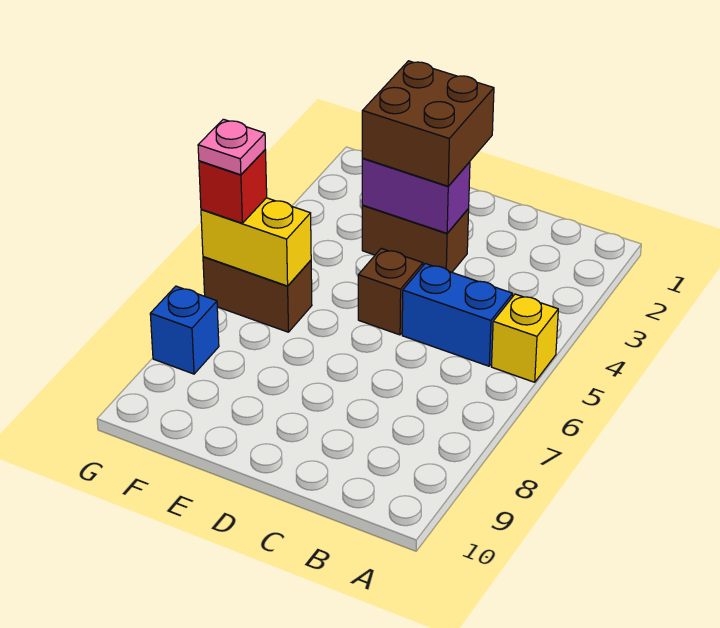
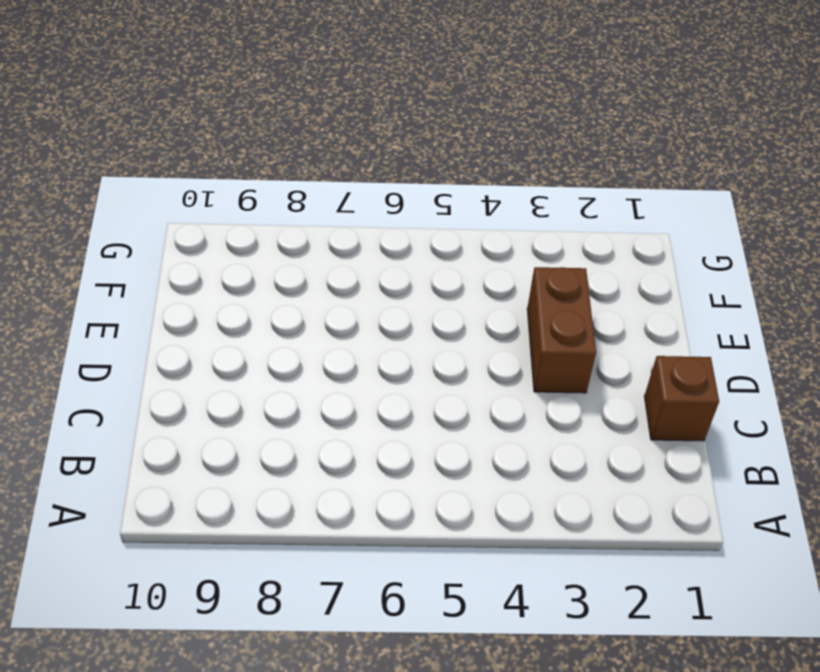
brown 1x1 brick [644,356,719,441] -> brown 1x1 brick moved to [358,248,423,335]
none -> yellow 1x1 brick [492,294,558,382]
none -> blue 1x2 brick [402,263,513,366]

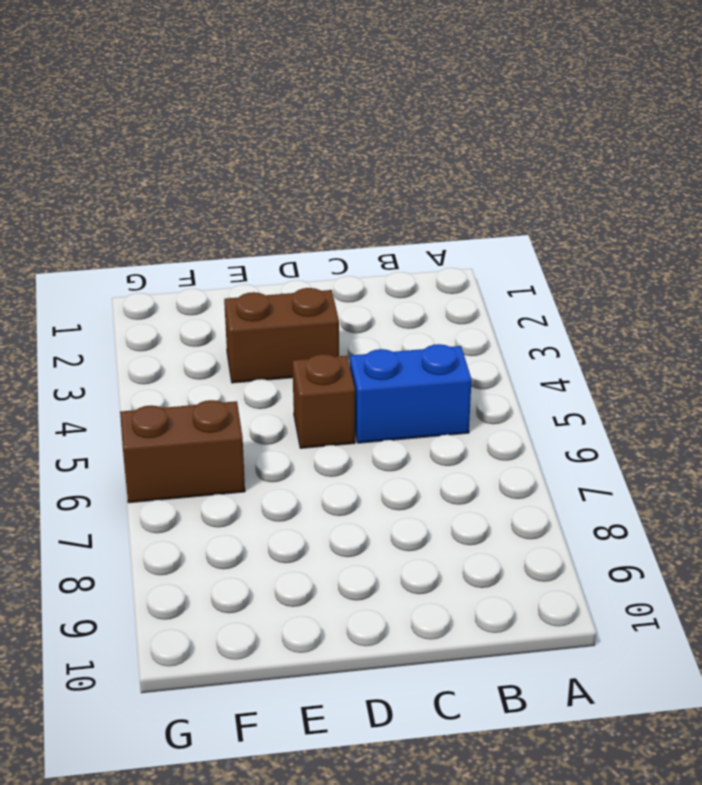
none -> yellow 1x1 brick [492,294,558,382]
none -> blue 1x1 brick [150,286,219,374]

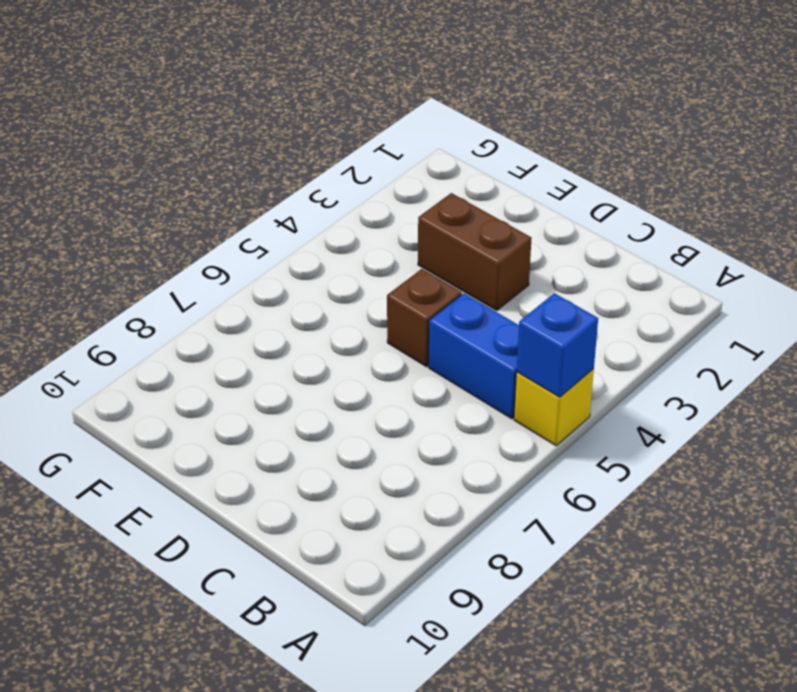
blue 1x1 brick [517,293,598,397] -> blue 1x1 brick moved to [150,286,219,374]
none -> brown 1x2 brick [203,257,312,332]
none -> purple 1x2 brick [362,158,470,233]

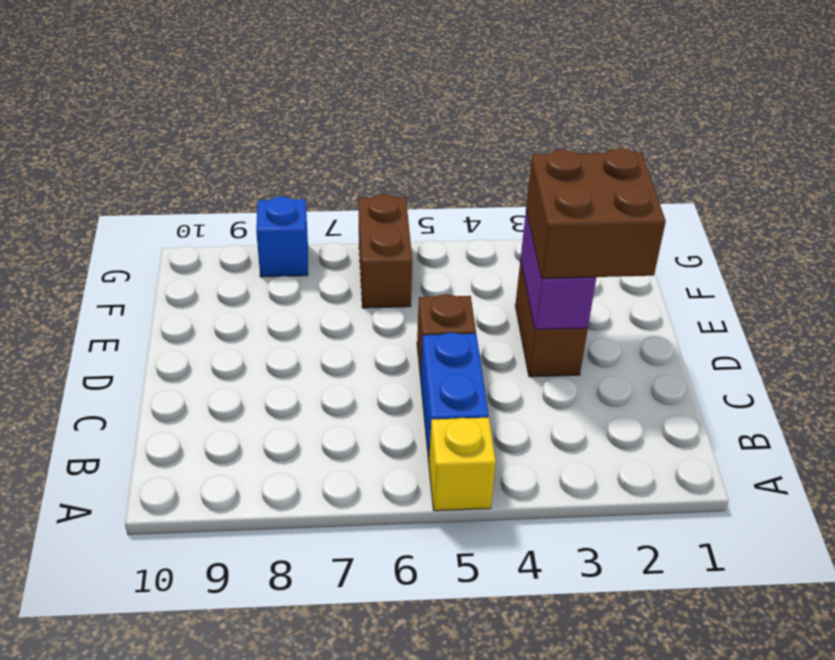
none -> yellow 1x2 brick [201,198,311,286]
none -> red 1x1 brick [199,150,267,223]

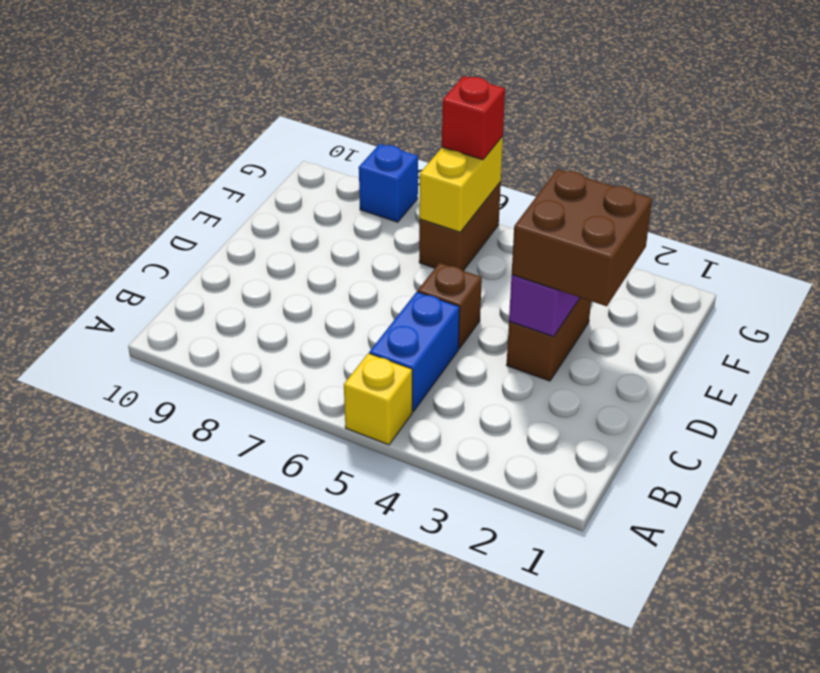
none -> pink 1x1 plate [198,119,265,175]

